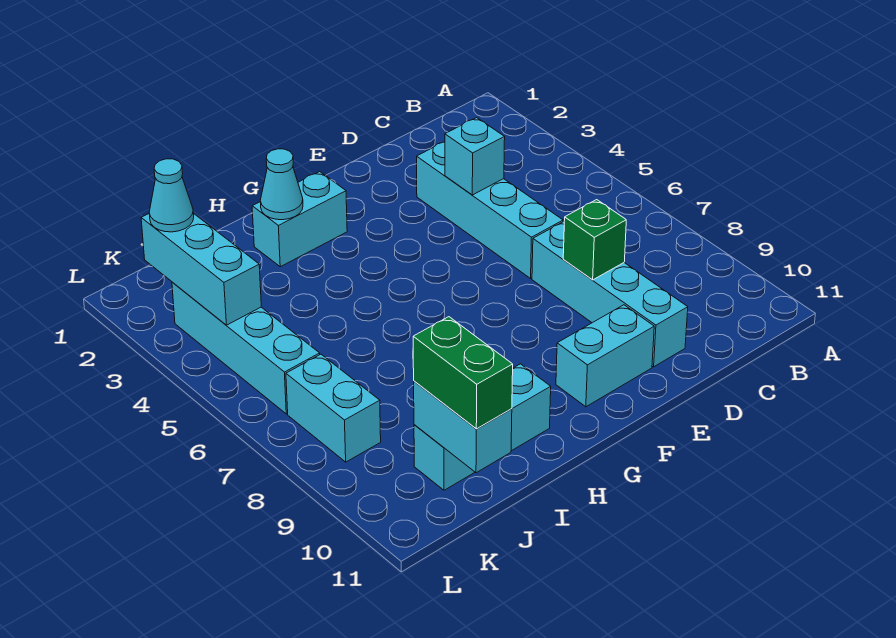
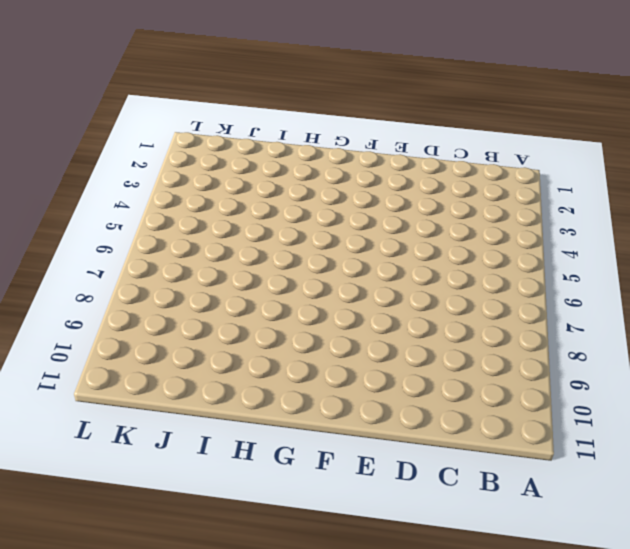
none -> cyan 1x4 brick [417,142,563,278]
none -> cyan 1x4 brick [532,222,688,367]
none -> cyan 1x2 brick [556,305,654,407]

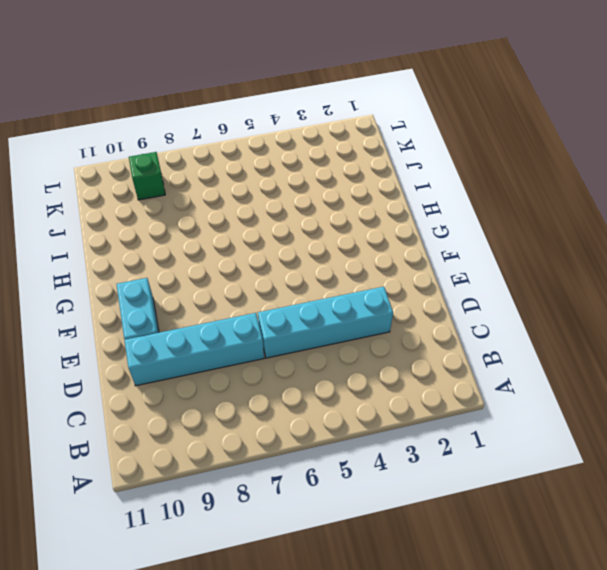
green 1x1 brick [129,152,165,200] -> green 1x1 brick moved to [563,200,626,280]
none -> cyan 1x2 brick [252,172,347,267]
none -> cyan 1x3 brick [414,364,551,490]
none -> cyan 1x4 brick [172,282,320,414]

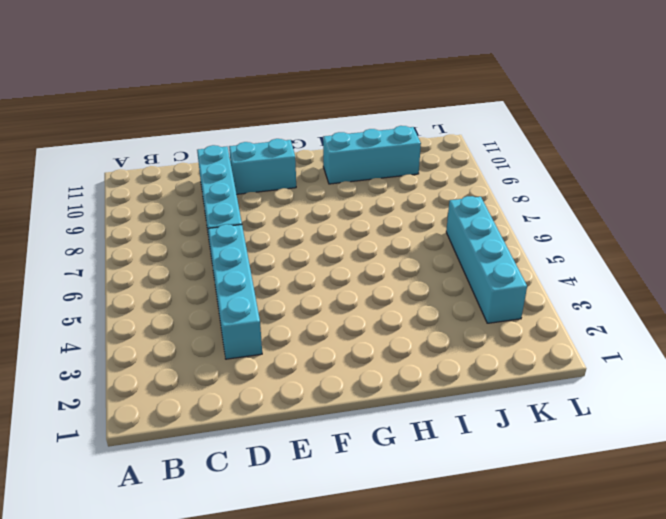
none -> cyan 1x2 brick [252,172,347,267]
none -> cyan 1x2 brick [286,354,381,462]
none -> cyan 1x1 brick [445,118,505,195]

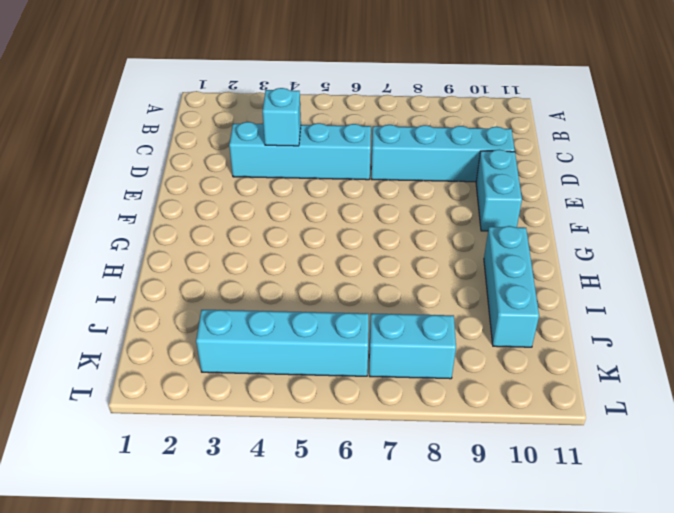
none -> cyan 1x2 brick [252,172,347,267]
none -> green 1x1 brick [563,200,626,280]
none -> cyan 1x1 cone [260,149,303,220]

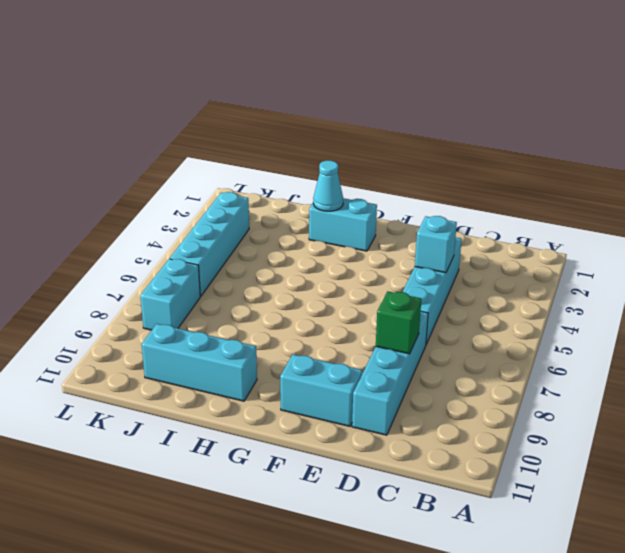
none -> cyan 1x2 brick [414,381,512,473]
none -> cyan 1x3 brick [141,214,261,325]
none -> green 1x2 brick [413,317,513,429]

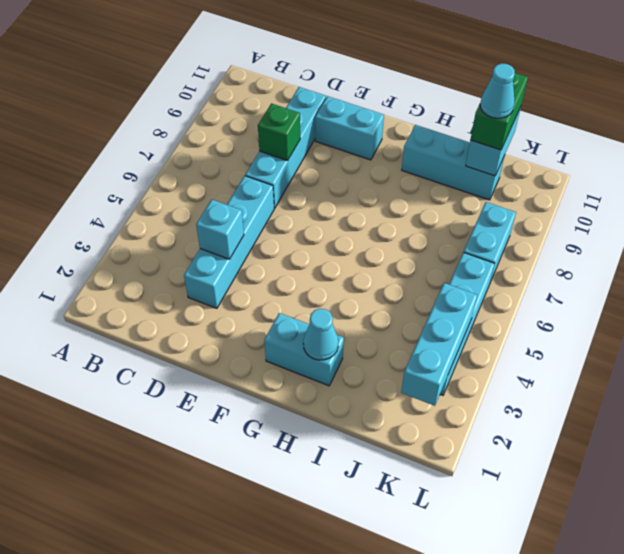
cyan 1x1 cone [480,63,515,118] -> cyan 1x1 cone moved to [149,159,194,232]

